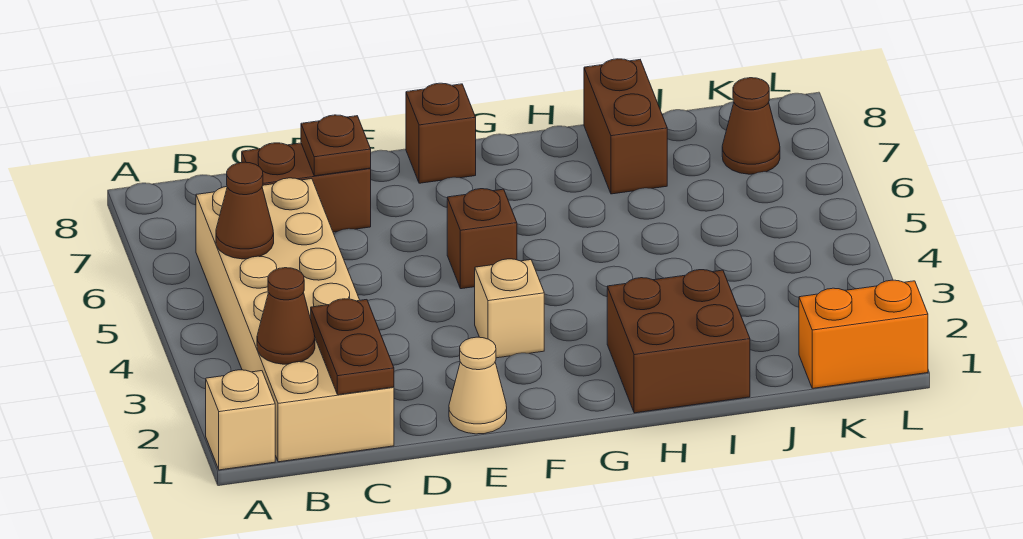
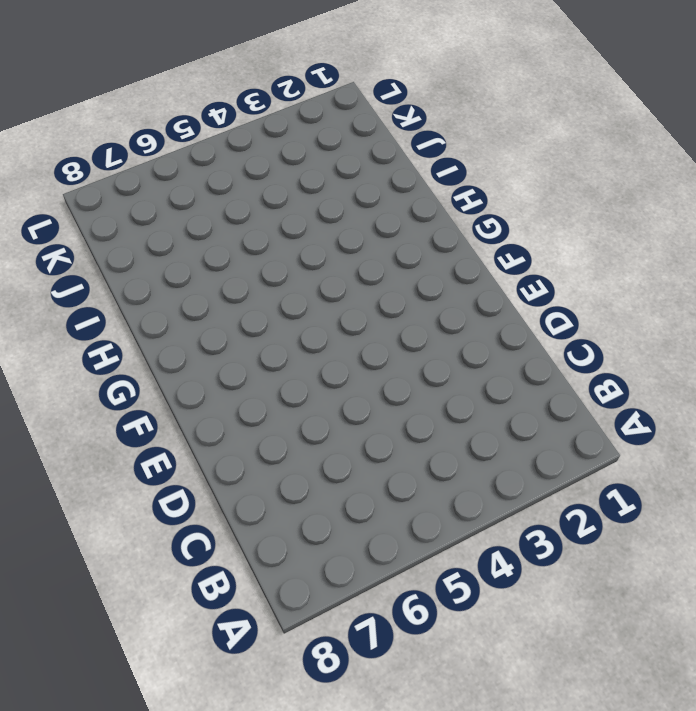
none -> tan 1x1 brick [206,370,275,470]
none -> tan 2x6 brick [196,178,394,462]
none -> brown 1x2 brick [242,143,371,232]

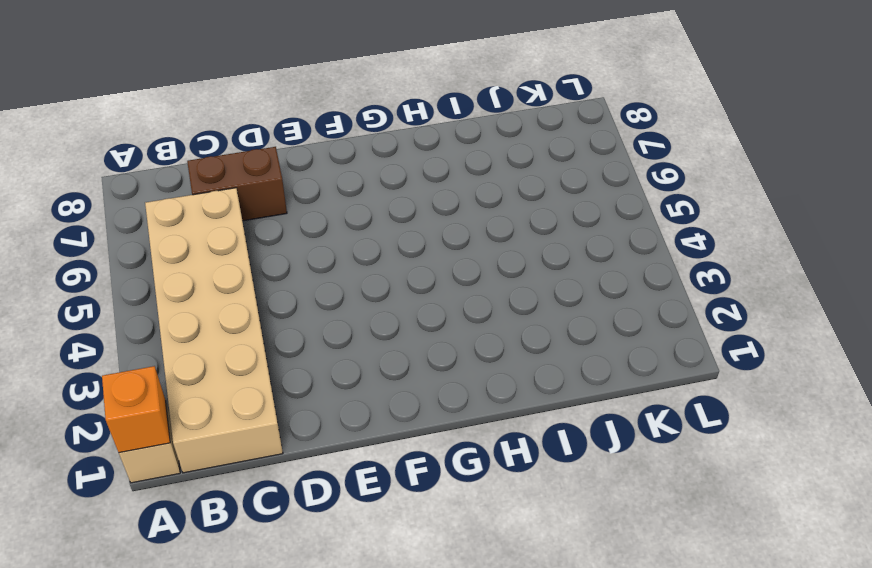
orange 1x1 brick [102,366,170,453] -> none
none -> tan 1x1 cone [449,337,507,434]
none -> tan 1x1 brick [475,259,544,358]
none -> brown 1x1 brick [447,189,517,289]

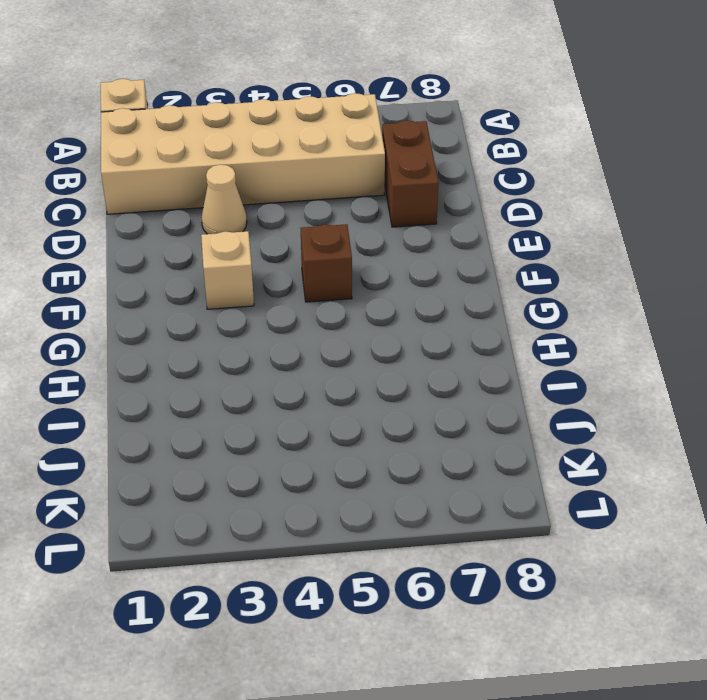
tan 1x1 cone [201,165,247,234] -> tan 1x1 cone moved to [449,337,507,434]
none -> brown 1x1 brick [406,83,476,183]
none -> brown 2x2 brick [607,270,750,413]
none -> brown 1x2 brick [584,59,667,194]

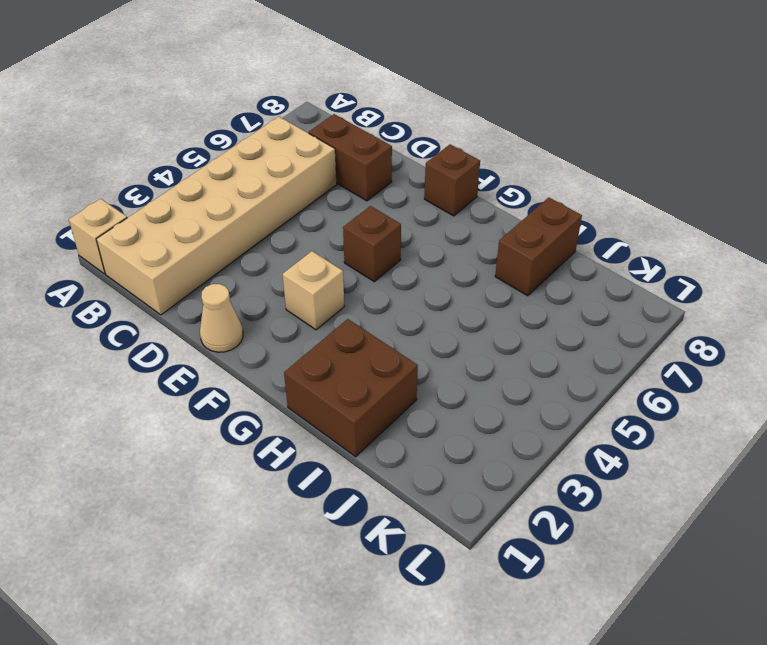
none -> orange 1x2 brick [799,280,928,388]
none -> brown 1x1 cone [722,78,780,174]
none -> brown 1x1 cone [257,268,315,364]

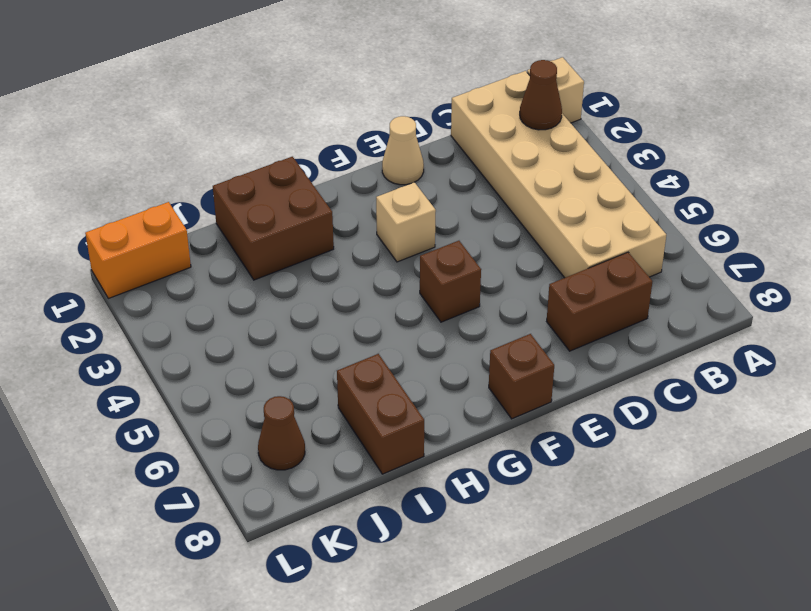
none -> brown 1x1 cone [216,162,274,259]
none -> brown 1x2 plate [311,299,394,395]
none -> brown 1x1 plate [301,115,371,176]

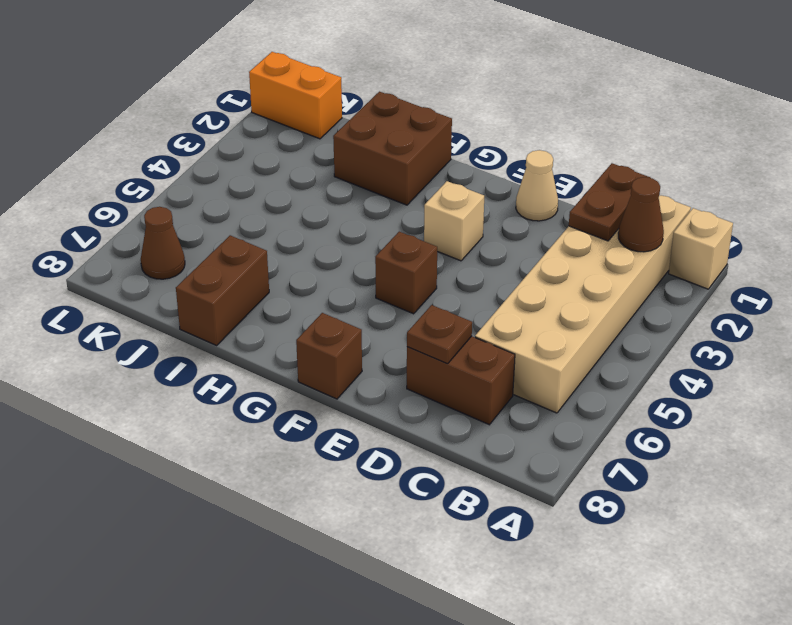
none -> brown 1x1 cone [216,162,274,259]

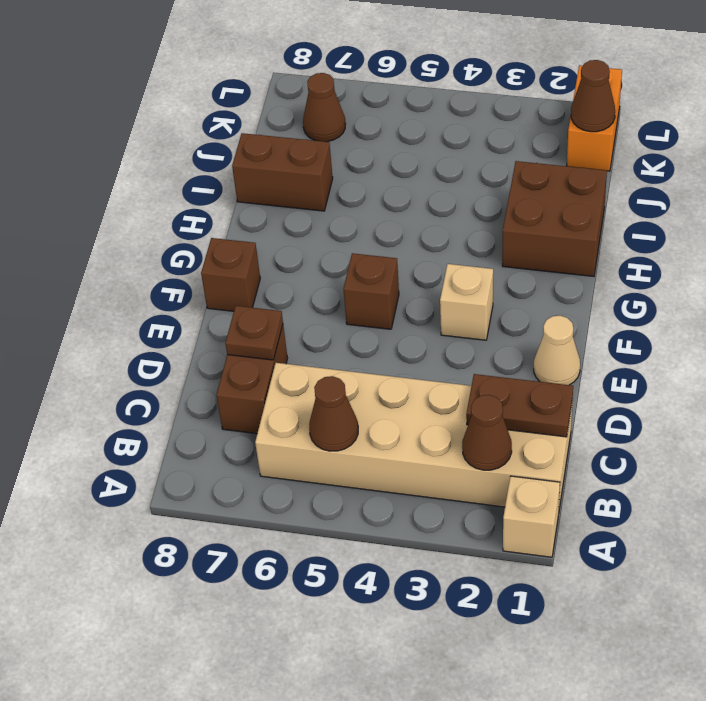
brown 1x1 cone [571,60,615,132] -> none

